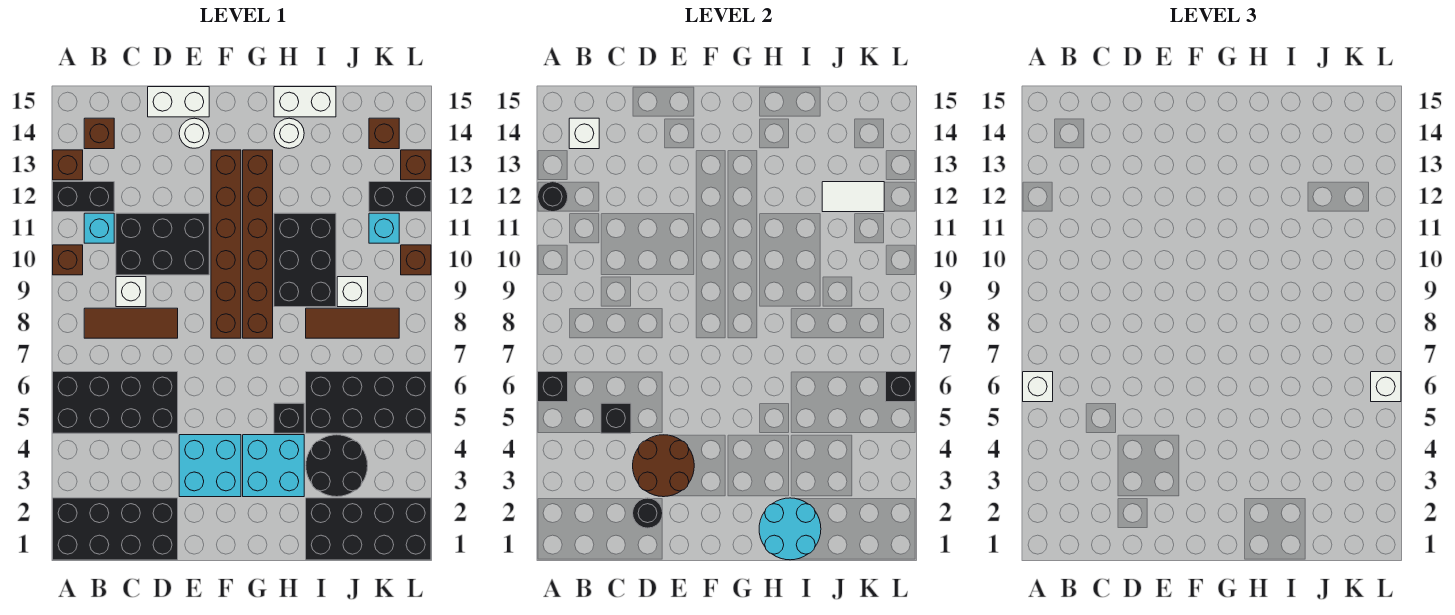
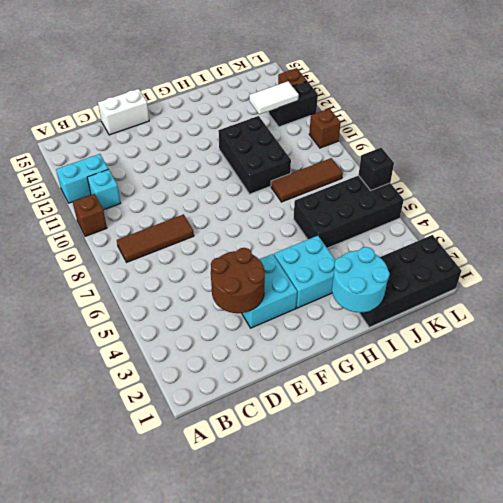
cyan 1x2 brick [56,154,108,203] -> black 1x2 brick [53,182,114,212]
none -> black 2x4 brick [53,498,178,560]
none -> black 2x4 brick [53,372,178,433]
none -> brown 1x1 brick [53,150,83,180]
none -> brown 1x1 brick [84,118,114,149]

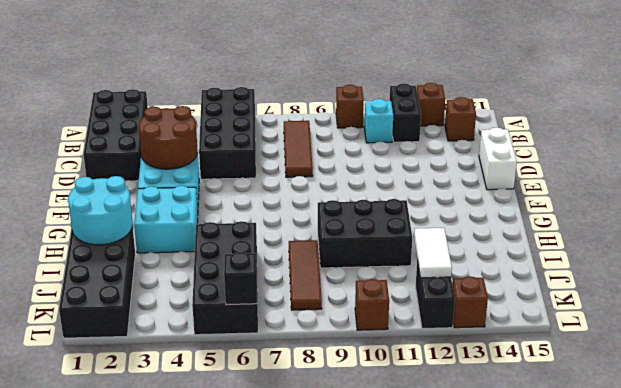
none -> white 1x1 brick [116,277,146,307]
none -> black 2x3 brick [116,213,209,275]
none -> white 1x1 round brick [179,118,209,148]
none -> brown 1x6 brick [211,150,241,338]

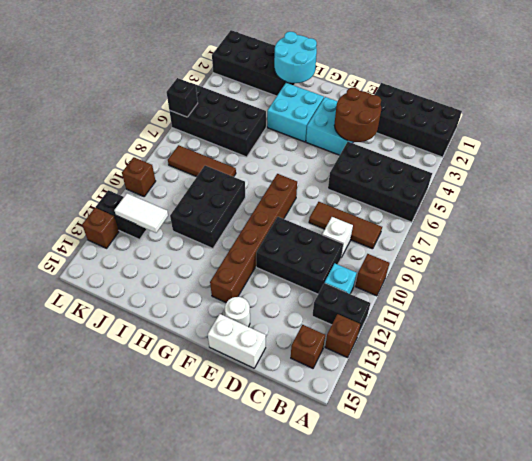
none -> brown 1x6 brick [243,150,273,338]
none -> black 1x1 brick [274,403,304,433]
none -> white 1x1 round brick [274,118,304,148]
none -> white 1x2 brick [274,87,336,117]

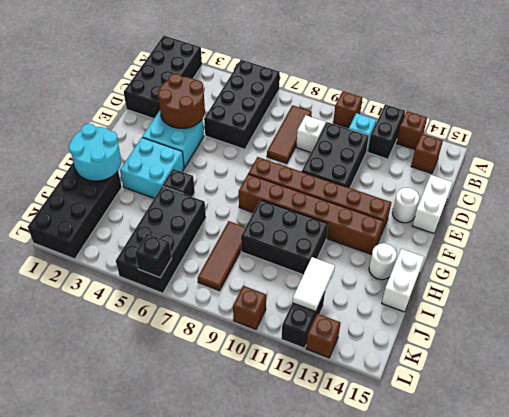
none -> black 2x2 round brick [306,435,368,497]
none -> white 1x1 brick [337,277,368,307]
none -> cyan 1x1 brick [369,213,399,243]
none -> brown 1x1 brick [369,118,399,149]

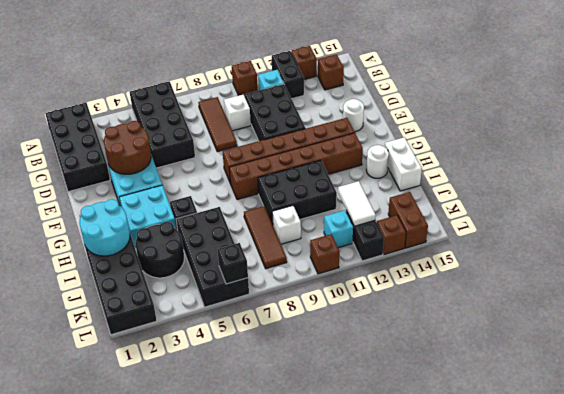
brown 1x2 brick [388,192,428,248] -> brown 1x1 brick [369,118,399,149]
none -> white 1x2 brick [148,87,209,117]
none -> black 1x1 brick [538,372,568,402]
none -> black 1x1 round brick [538,182,568,212]
none -> white 1x1 brick [569,118,599,149]

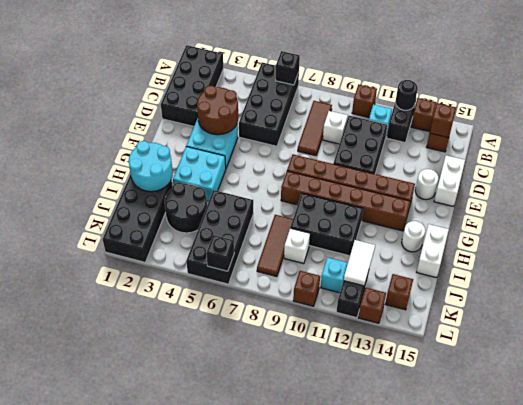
brown 1x1 brick [430,103,456,138] -> white 1x1 brick [569,118,599,149]
none -> black 1x1 brick [274,403,304,433]
none -> black 1x1 brick [601,403,631,433]
none -> black 1x1 round brick [633,498,663,528]
none -> white 1x1 brick [1023,372,1053,402]

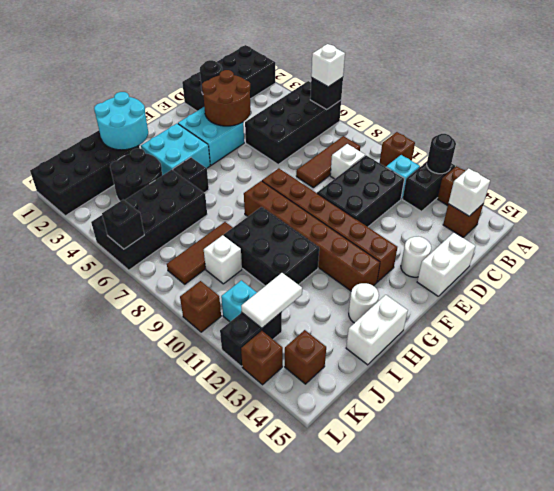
none -> black 1x1 brick [601,403,631,433]
none -> white 1x1 brick [1371,372,1401,402]

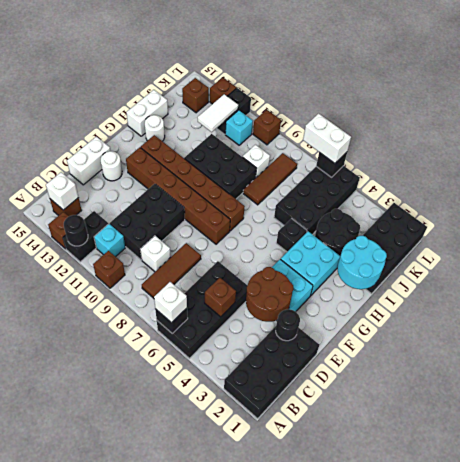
brown 1x1 brick [205,278,236,317] -> black 1x1 brick [601,403,631,433]
white 1x2 brick [303,113,351,163] -> white 1x1 brick [1371,372,1401,402]

